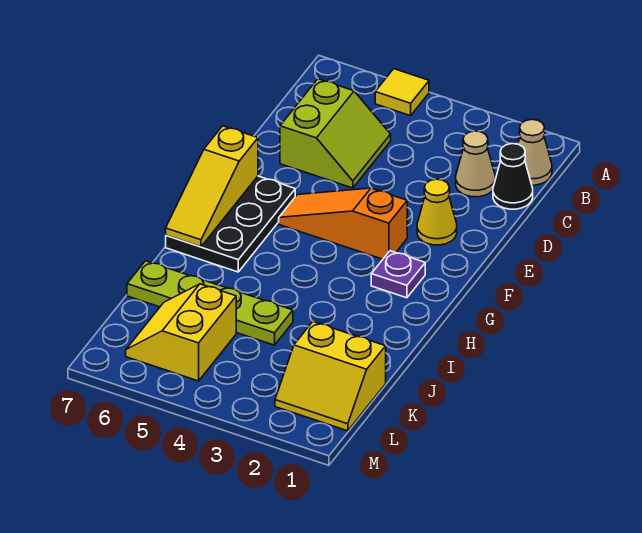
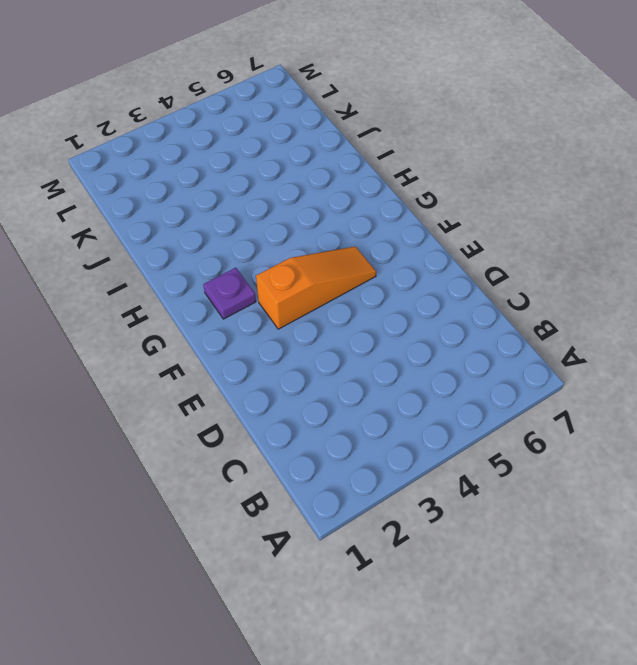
none -> yellow 1x1 tile [375,69,429,116]
none -> tan 1x1 cone [518,119,552,185]
none -> black 1x1 cone [493,144,533,209]

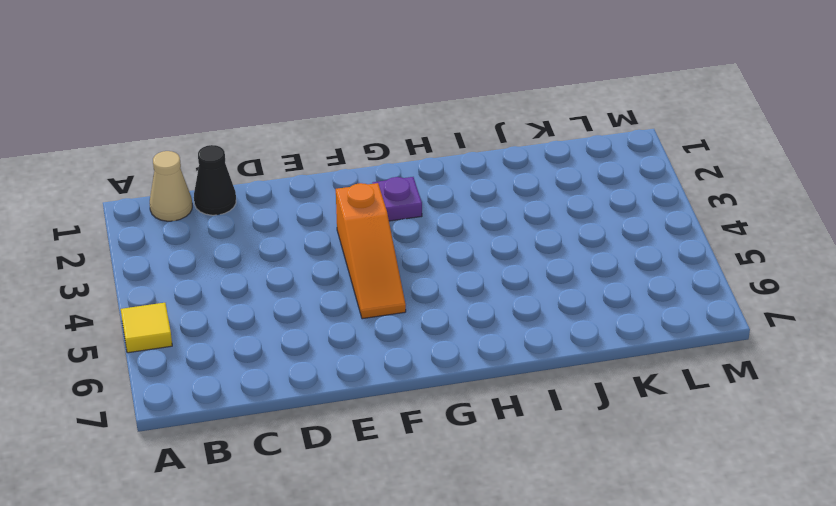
none -> tan 1x1 cone [456,131,495,197]
none -> lime 2x2 slope [280,79,391,188]
none -> yellow 1x1 cone [417,179,457,245]

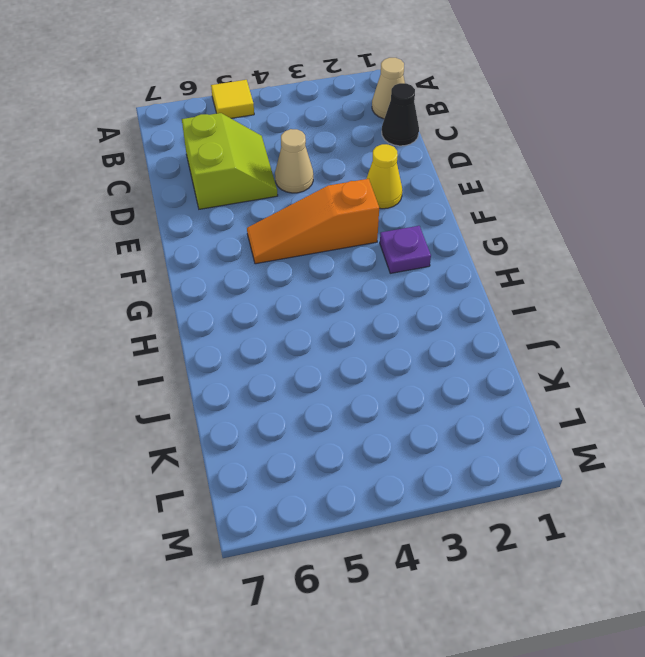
tan 1x1 cone [275,129,313,193] -> tan 1x1 cone moved to [456,131,495,197]
none -> black 2x3 plate [166,176,295,272]
none -> lime 1x4 plate [127,261,293,345]
none -> yellow 2x2 slope [275,322,386,431]

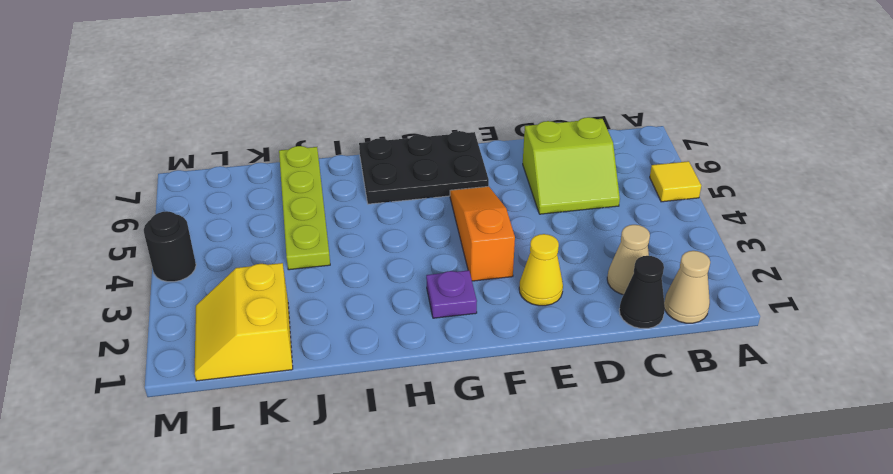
black 1x1 round brick [144,211,196,282] -> none
none -> yellow 2x2 slope [126,284,236,381]
none -> yellow 1x3 slope [166,126,258,247]

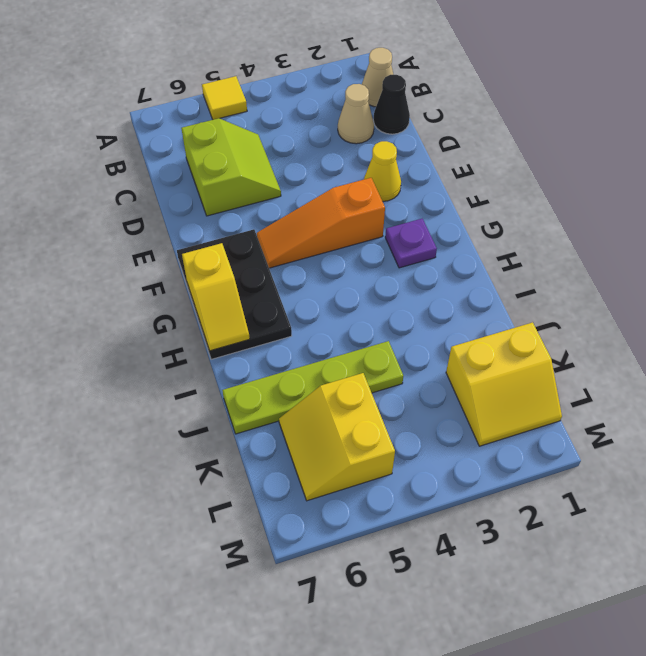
yellow 1x2 slope [182,243,250,351] -> yellow 1x3 slope [166,126,258,247]

